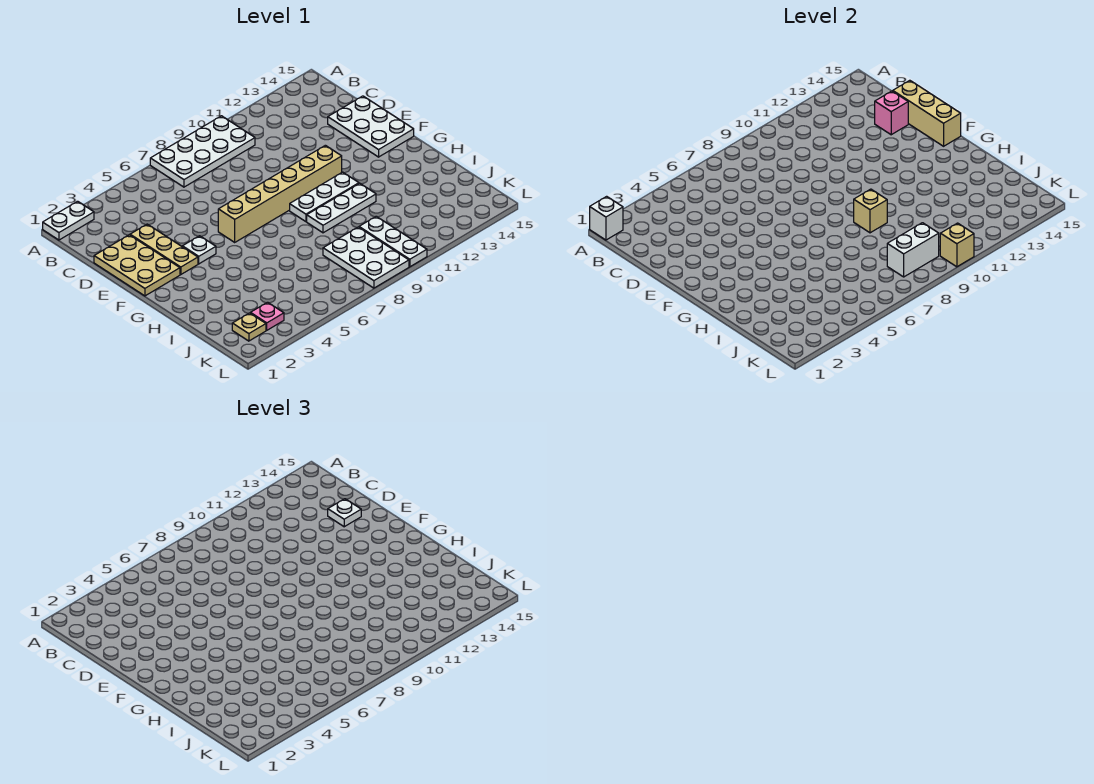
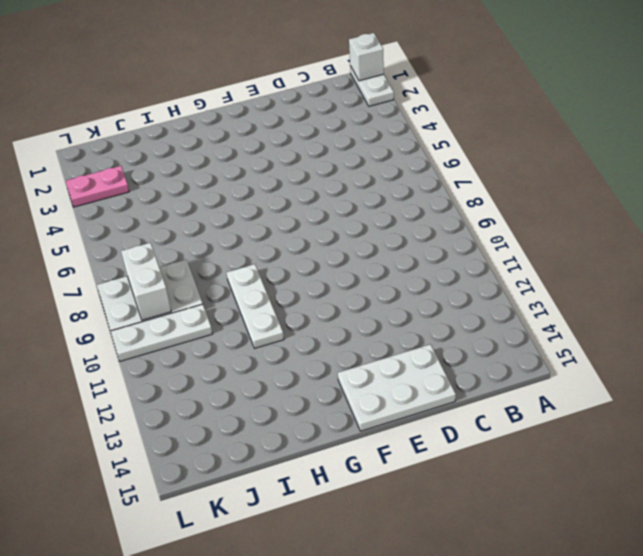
pink 1x2 plate [66,166,129,207] -> pink 1x1 plate [251,302,284,330]
none -> white 2x4 plate [150,116,255,187]
none -> tan 2x3 plate [94,235,180,296]
none -> tan 1x3 plate [130,224,198,275]

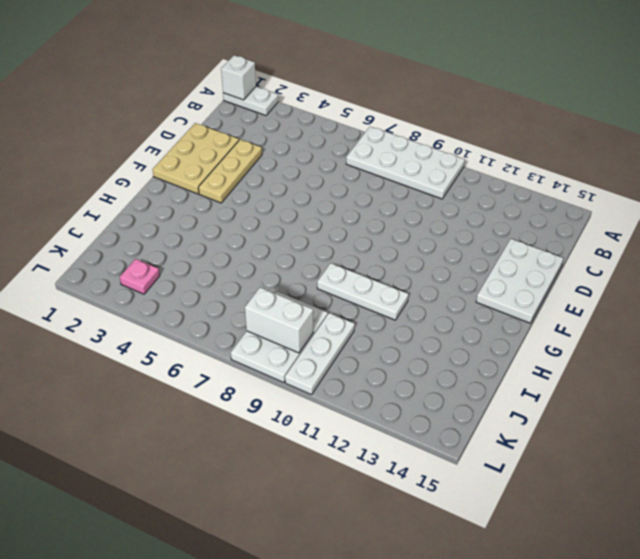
none -> white 1x1 plate [182,236,216,264]
none -> tan 1x6 brick [218,145,342,242]
none -> white 1x3 plate [290,172,359,222]

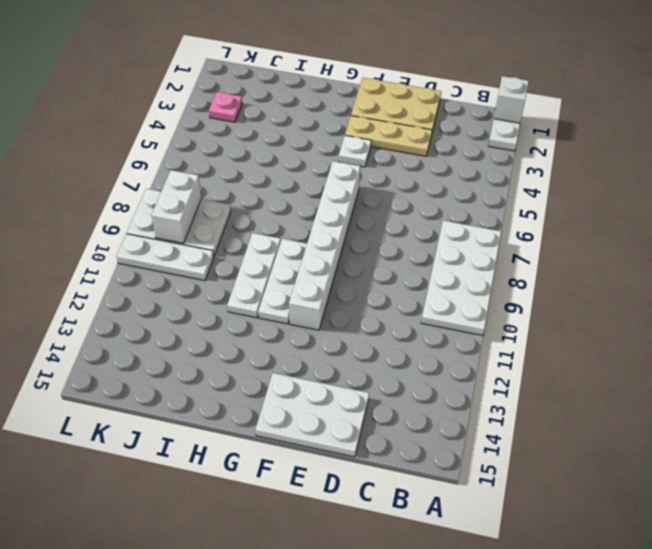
white 1x6 brick [289,161,360,330] -> tan 1x6 brick [218,145,342,242]
none -> tan 1x1 plate [232,313,266,341]
none -> pink 1x1 brick [875,91,908,135]
none -> tan 1x3 brick [893,80,961,146]

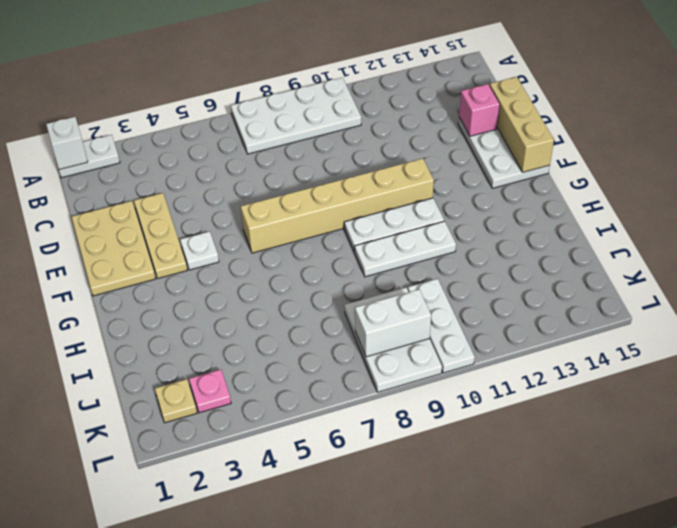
none -> tan 1x1 brick [854,189,887,233]
none -> tan 1x1 brick [940,223,974,267]
none -> white 1x1 plate [328,499,361,527]

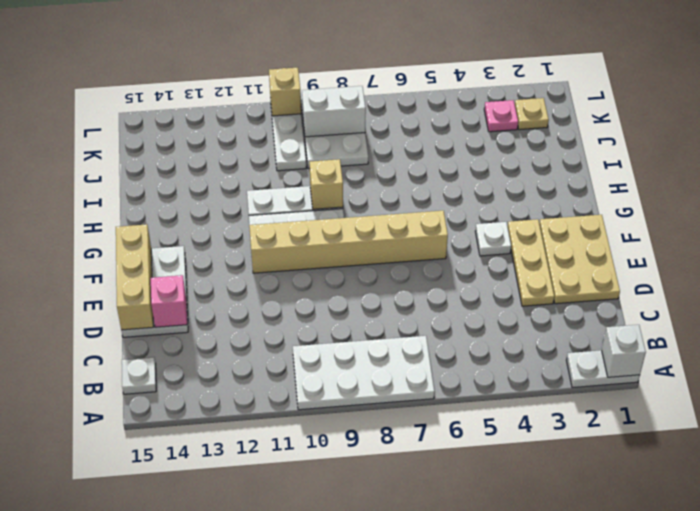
white 1x1 plate [122,357,156,394] -> white 1x1 plate moved to [328,499,361,527]

